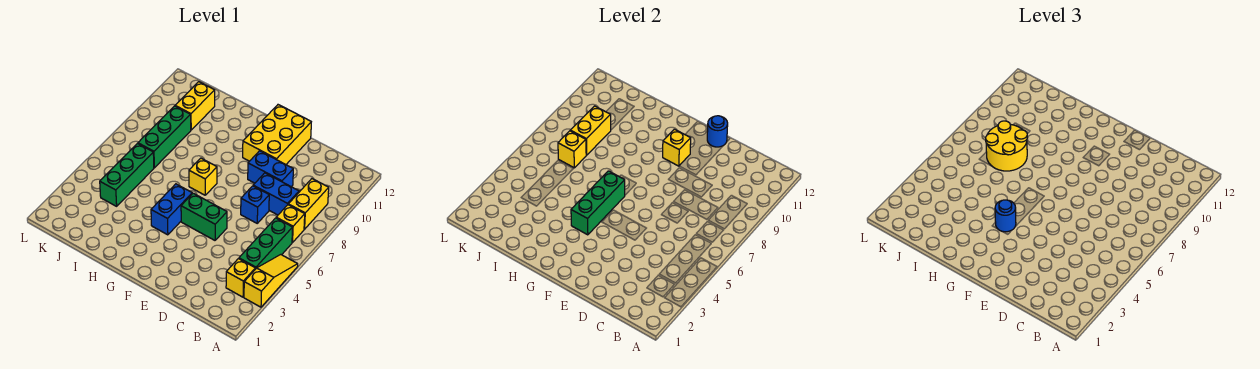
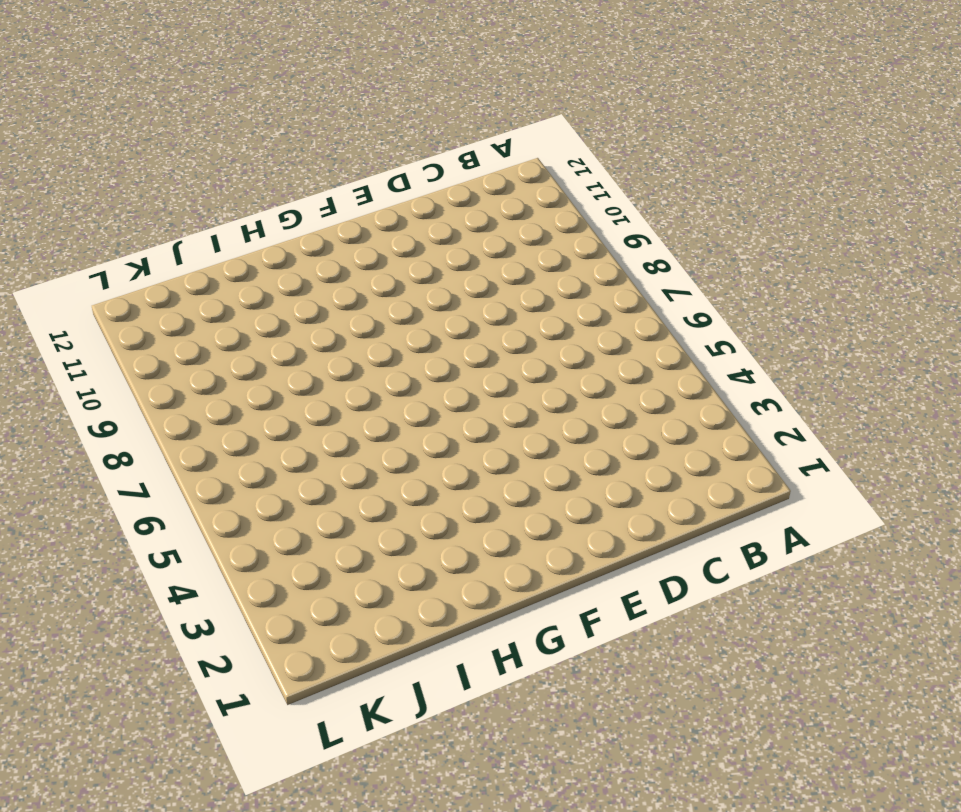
none -> yellow 1x3 slope [244,255,298,307]
none -> yellow 1x1 brick [226,259,255,297]
none -> green 1x3 brick [239,218,293,269]

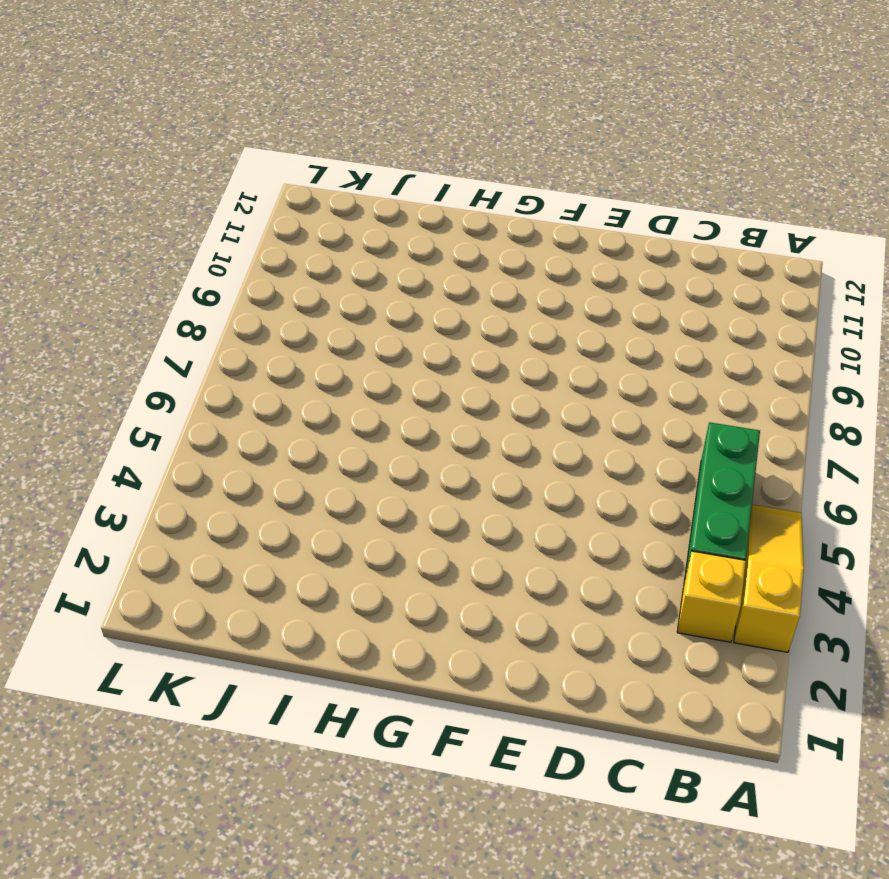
none -> yellow 1x1 brick [276,205,305,243]
none -> yellow 1x2 brick [288,179,329,229]
none -> blue 1x2 brick [253,173,299,215]

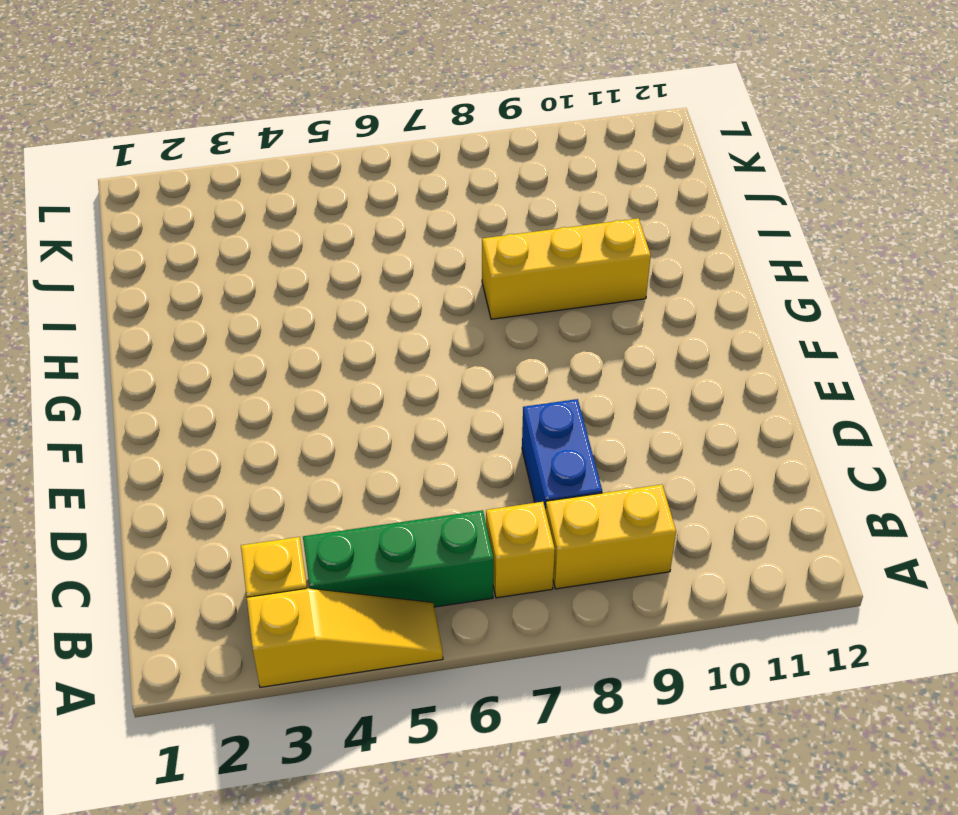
yellow 1x3 brick [482,218,651,319] -> none
none -> blue 1x1 brick [241,186,269,223]
none -> blue 1x2 brick [248,151,293,187]
none -> green 1x2 brick [181,193,227,240]

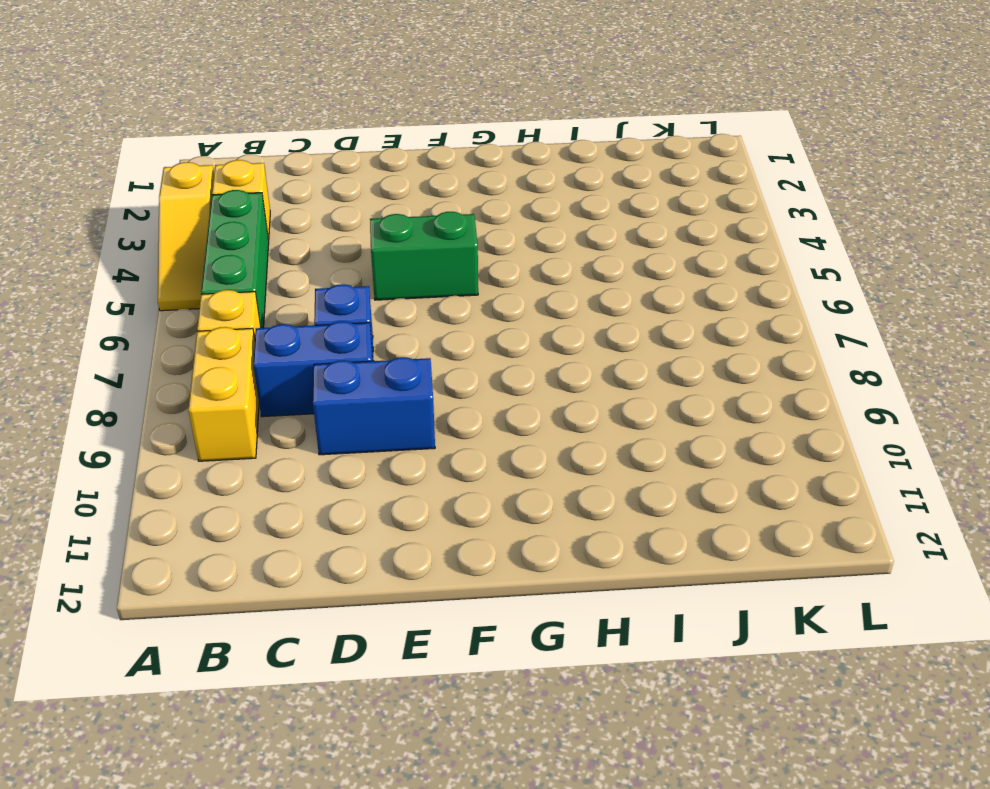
none -> yellow 2x3 brick [243,105,311,164]
none -> blue 1x2 brick [151,184,192,235]
none -> yellow 1x1 brick [189,158,217,195]

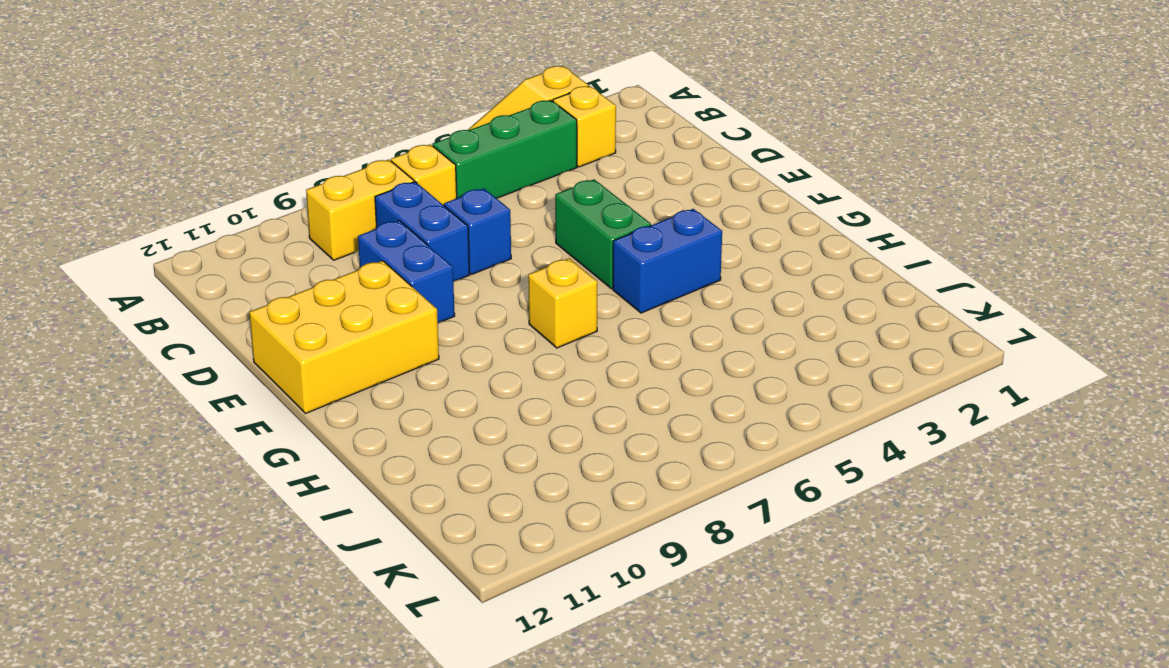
none -> green 1x3 brick [100,144,154,206]
none -> green 1x3 brick [138,106,191,168]
none -> yellow 1x2 brick [175,82,215,130]

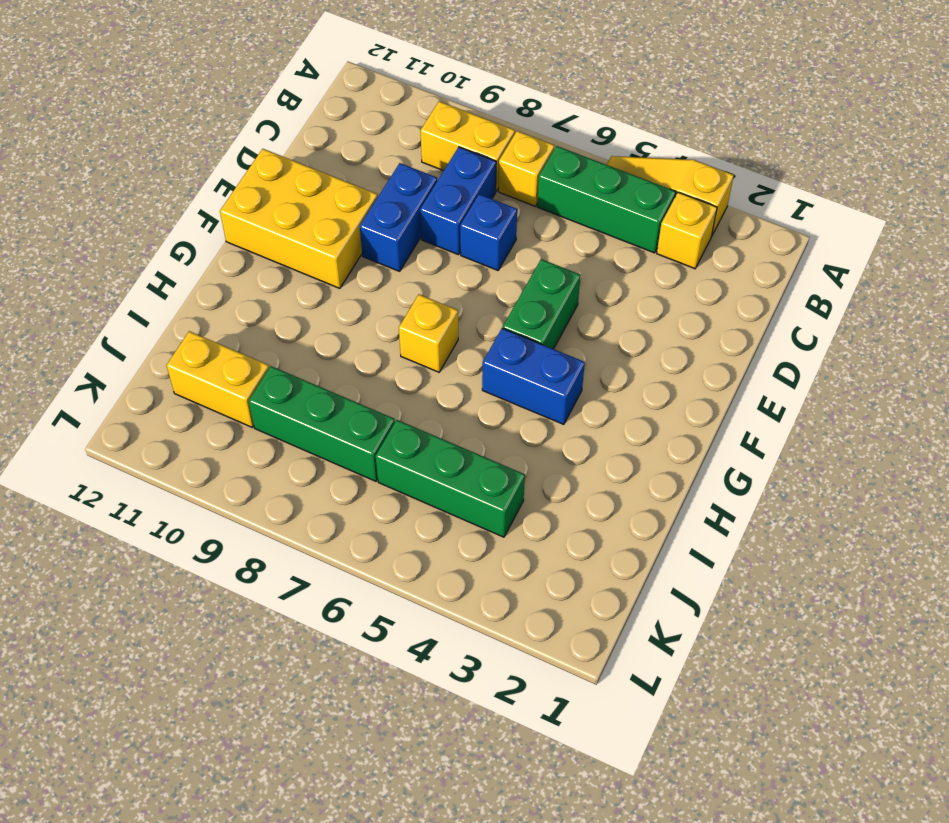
none -> blue 1x1 round brick [707,116,728,147]
none -> yellow 1x1 brick [663,129,691,166]
none -> green 1x3 brick [571,171,625,235]

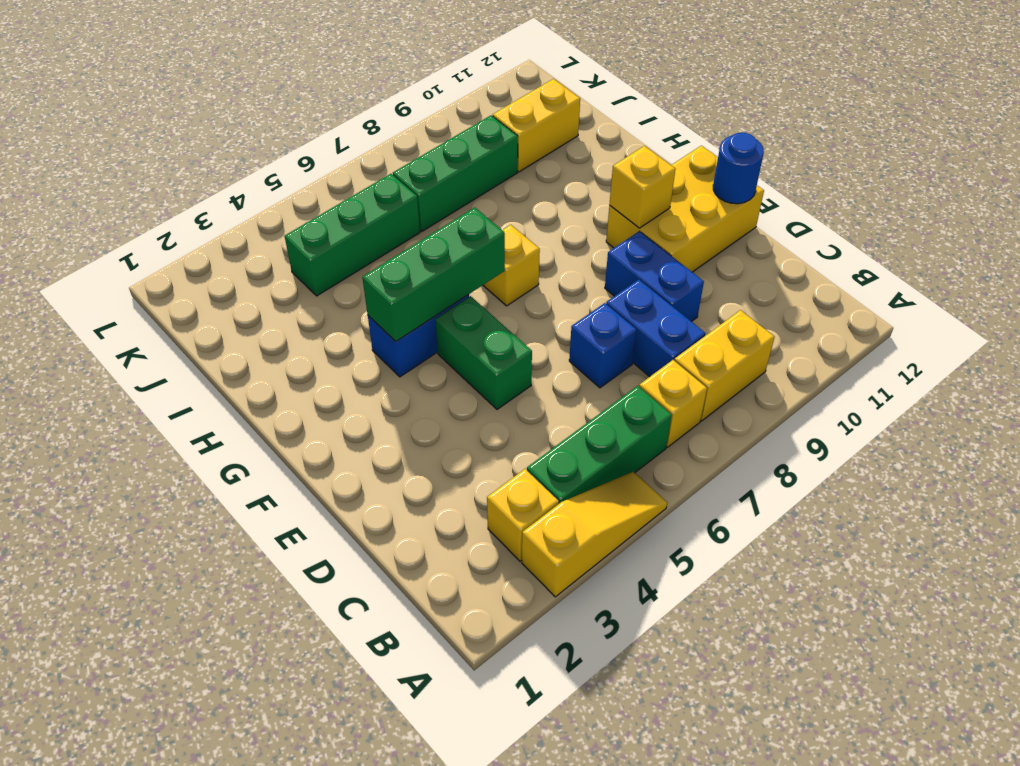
none -> yellow 1x1 brick [558,131,586,168]
none -> yellow 1x2 brick [570,106,611,155]
none -> blue 1x1 round brick [995,200,1016,232]

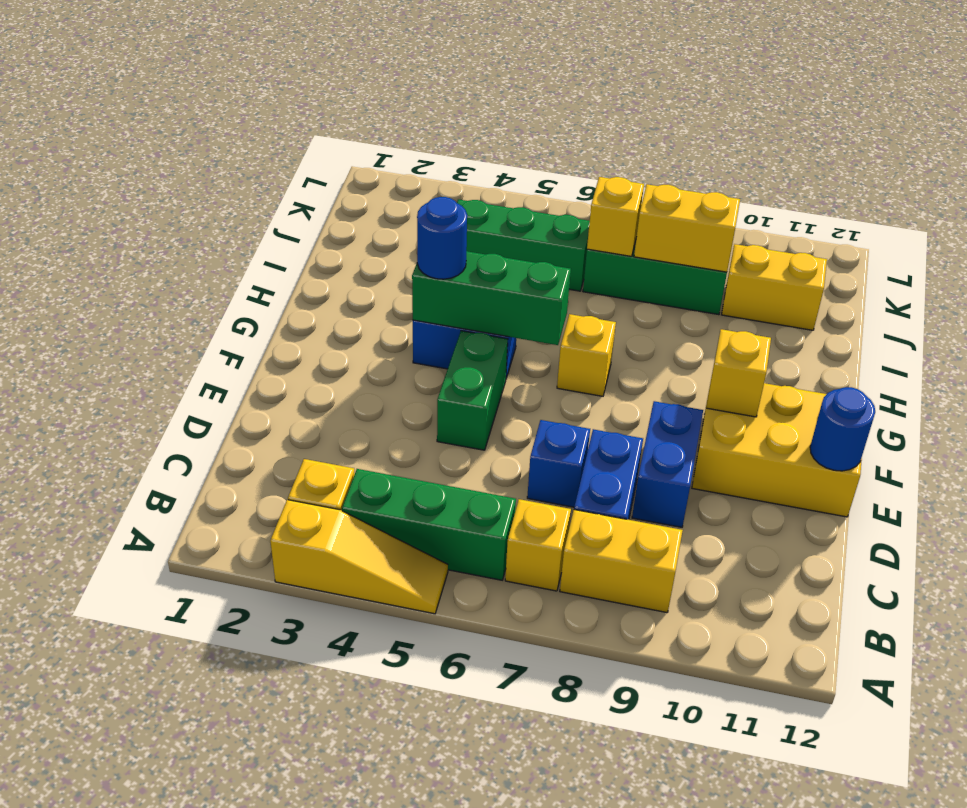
none -> yellow 2x2 round brick [986,121,1027,171]

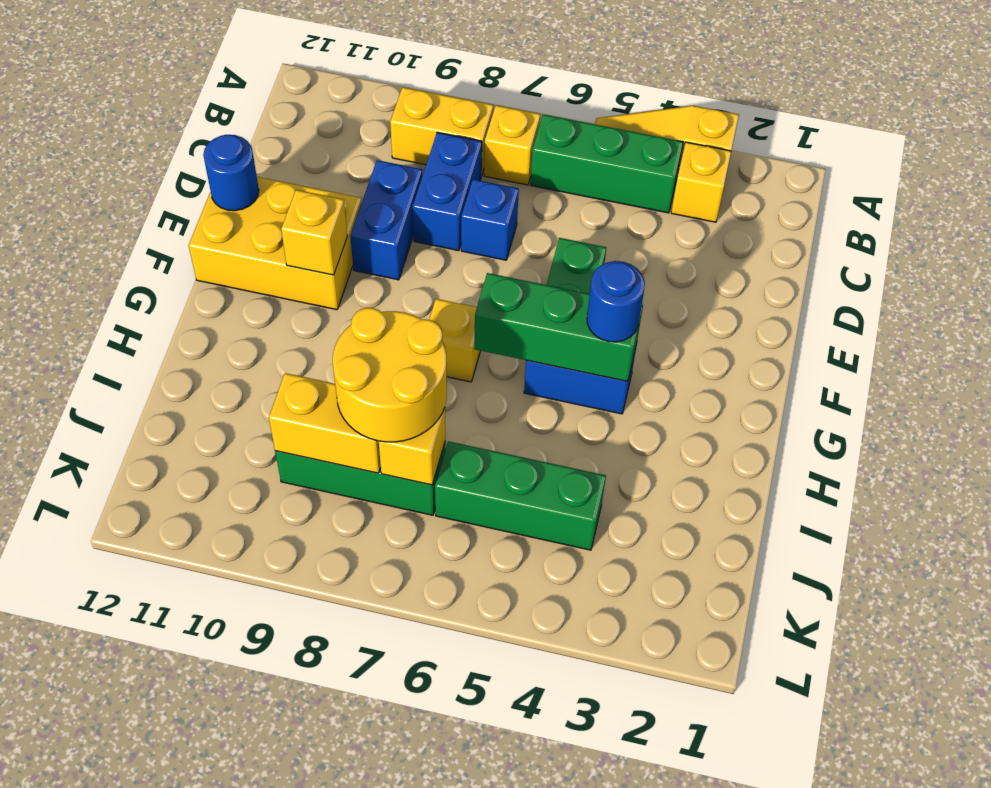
none -> yellow 1x2 brick [175,82,215,130]

